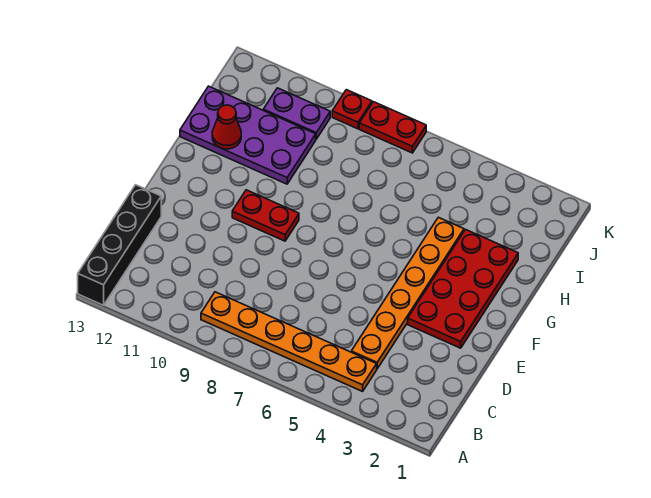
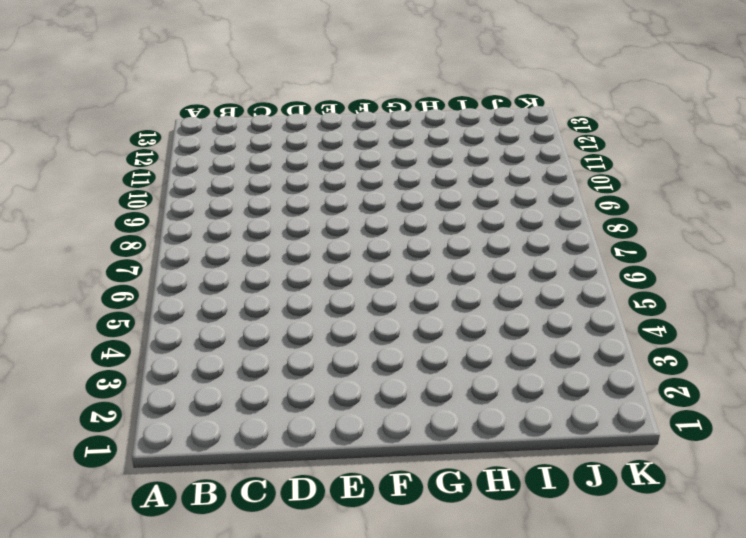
none -> black 1x4 brick [78,185,161,305]
none -> orange 1x6 plate [201,292,377,391]

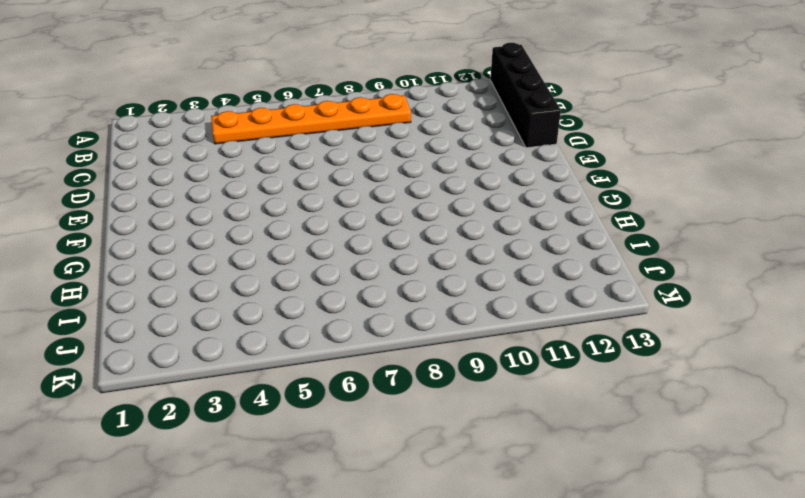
none -> orange 1x6 plate [351,217,464,369]
none -> red 2x4 plate [408,230,518,348]

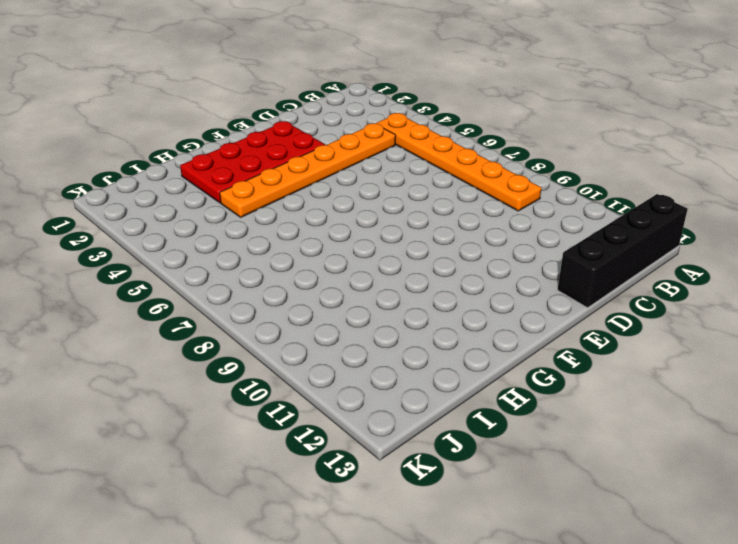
none -> red 1x2 plate [232,190,299,241]
none -> purple 2x4 plate [180,86,316,184]

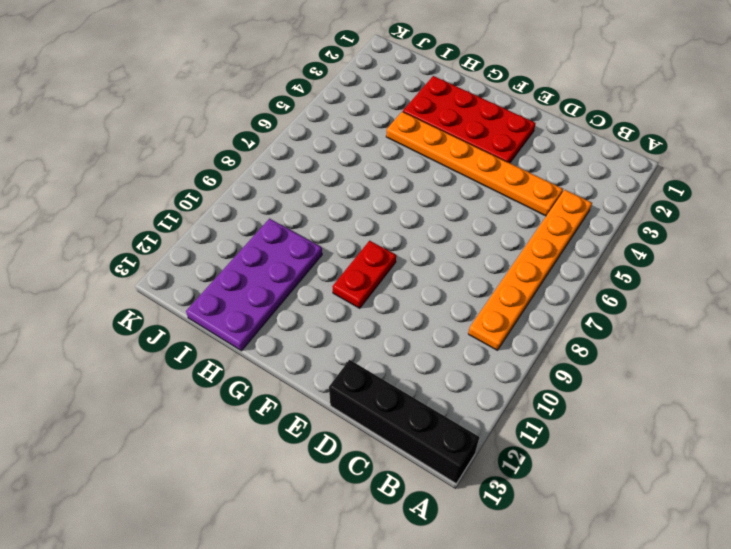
none -> purple 1x2 plate [263,88,330,139]
none -> red 1x2 plate [359,102,426,153]

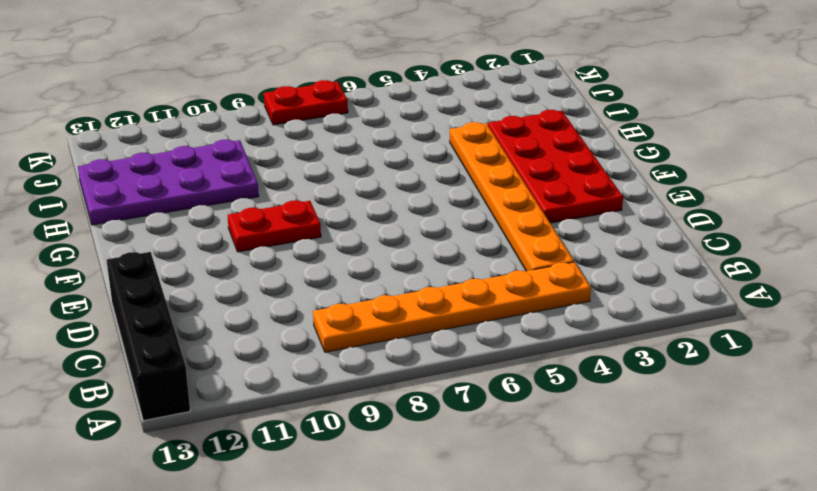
none -> purple 1x2 plate [263,88,330,139]
none -> red 1x1 plate [332,90,372,129]

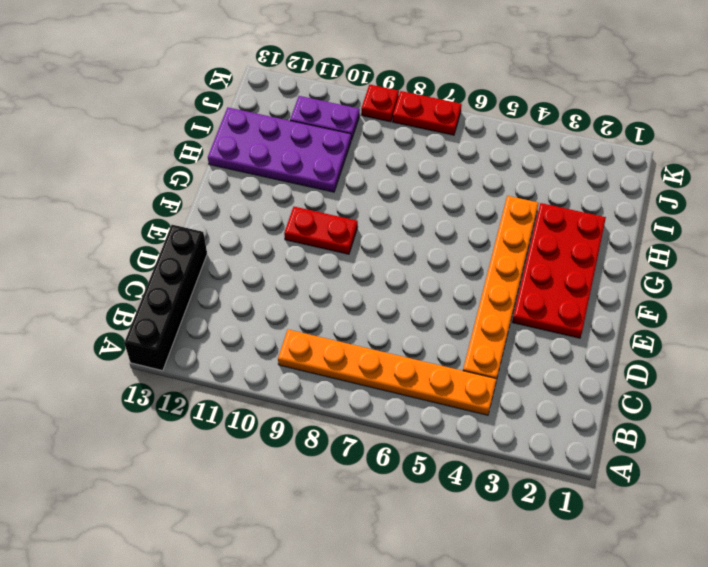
none -> red 1x1 cone [212,105,241,149]

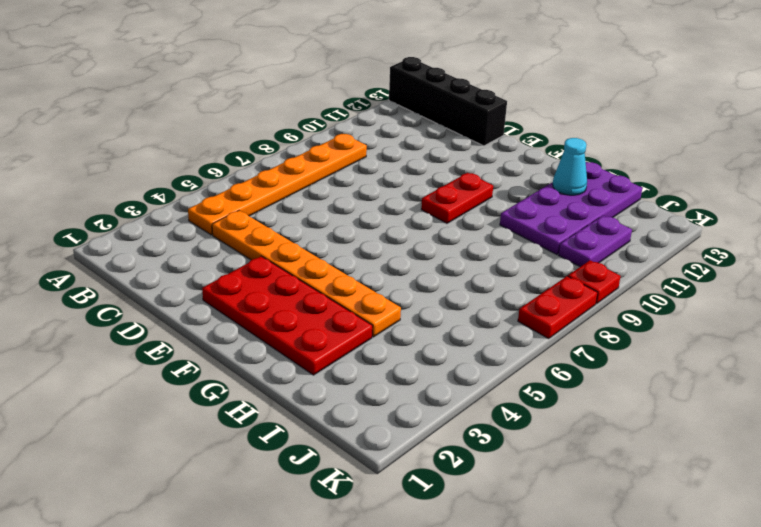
cyan 1x1 cone [553,138,587,195] -> red 1x1 cone [212,105,241,149]

